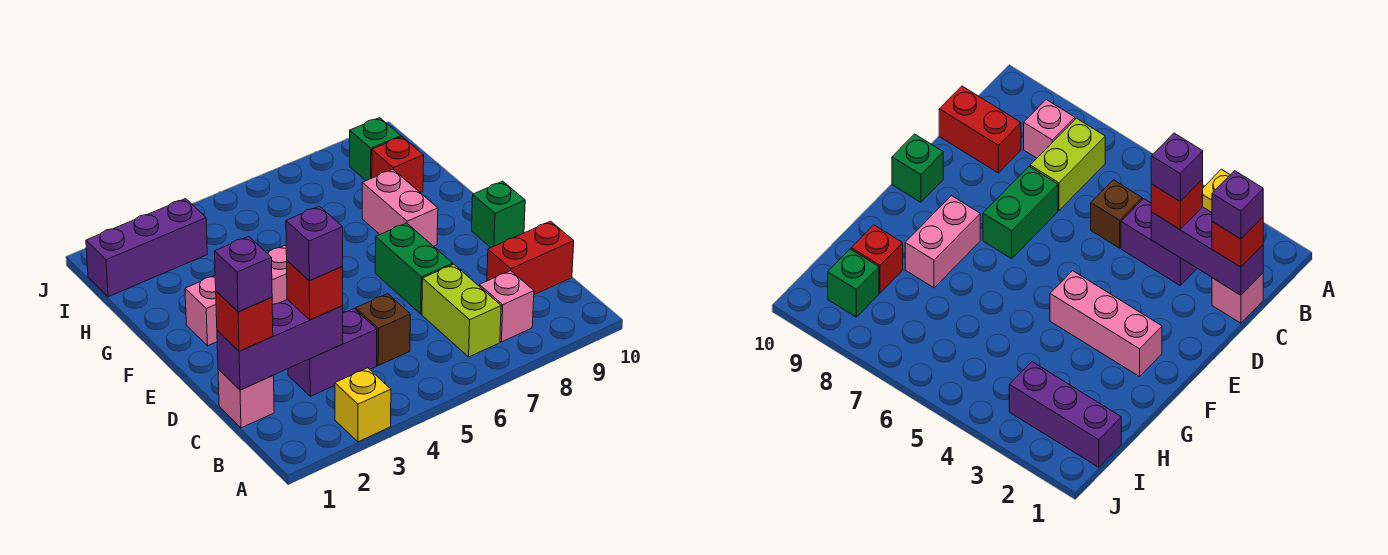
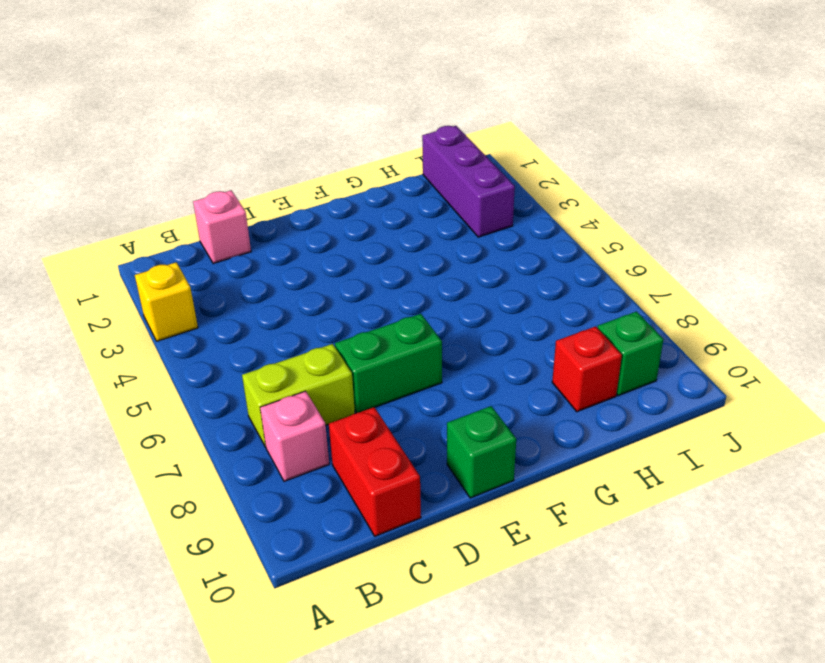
none -> purple 1x2 brick [288,309,377,396]
none -> brown 1x1 brick [356,294,410,366]
none -> pink 1x3 brick [185,245,287,346]

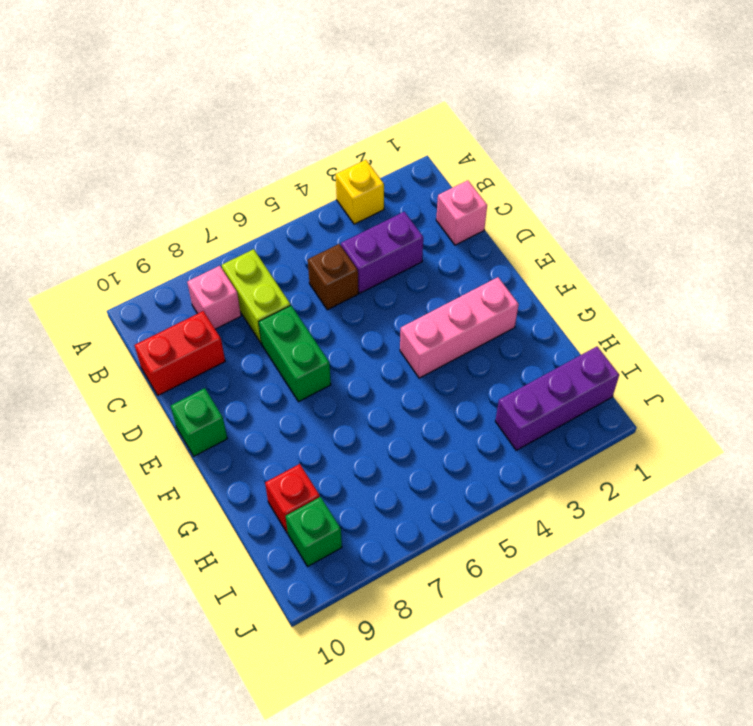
none -> pink 1x2 brick [362,169,438,246]
none -> purple 1x3 brick [217,299,343,390]
none -> red 1x1 brick [216,291,273,351]

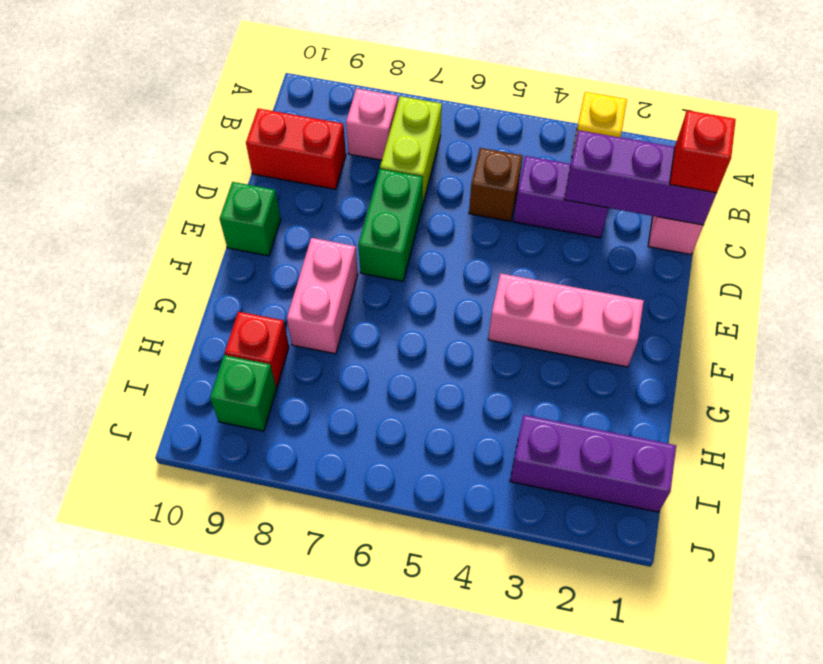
none -> red 1x1 brick [287,261,343,320]
none -> purple 1x1 brick [215,236,272,312]
none -> purple 1x1 brick [286,206,343,281]

